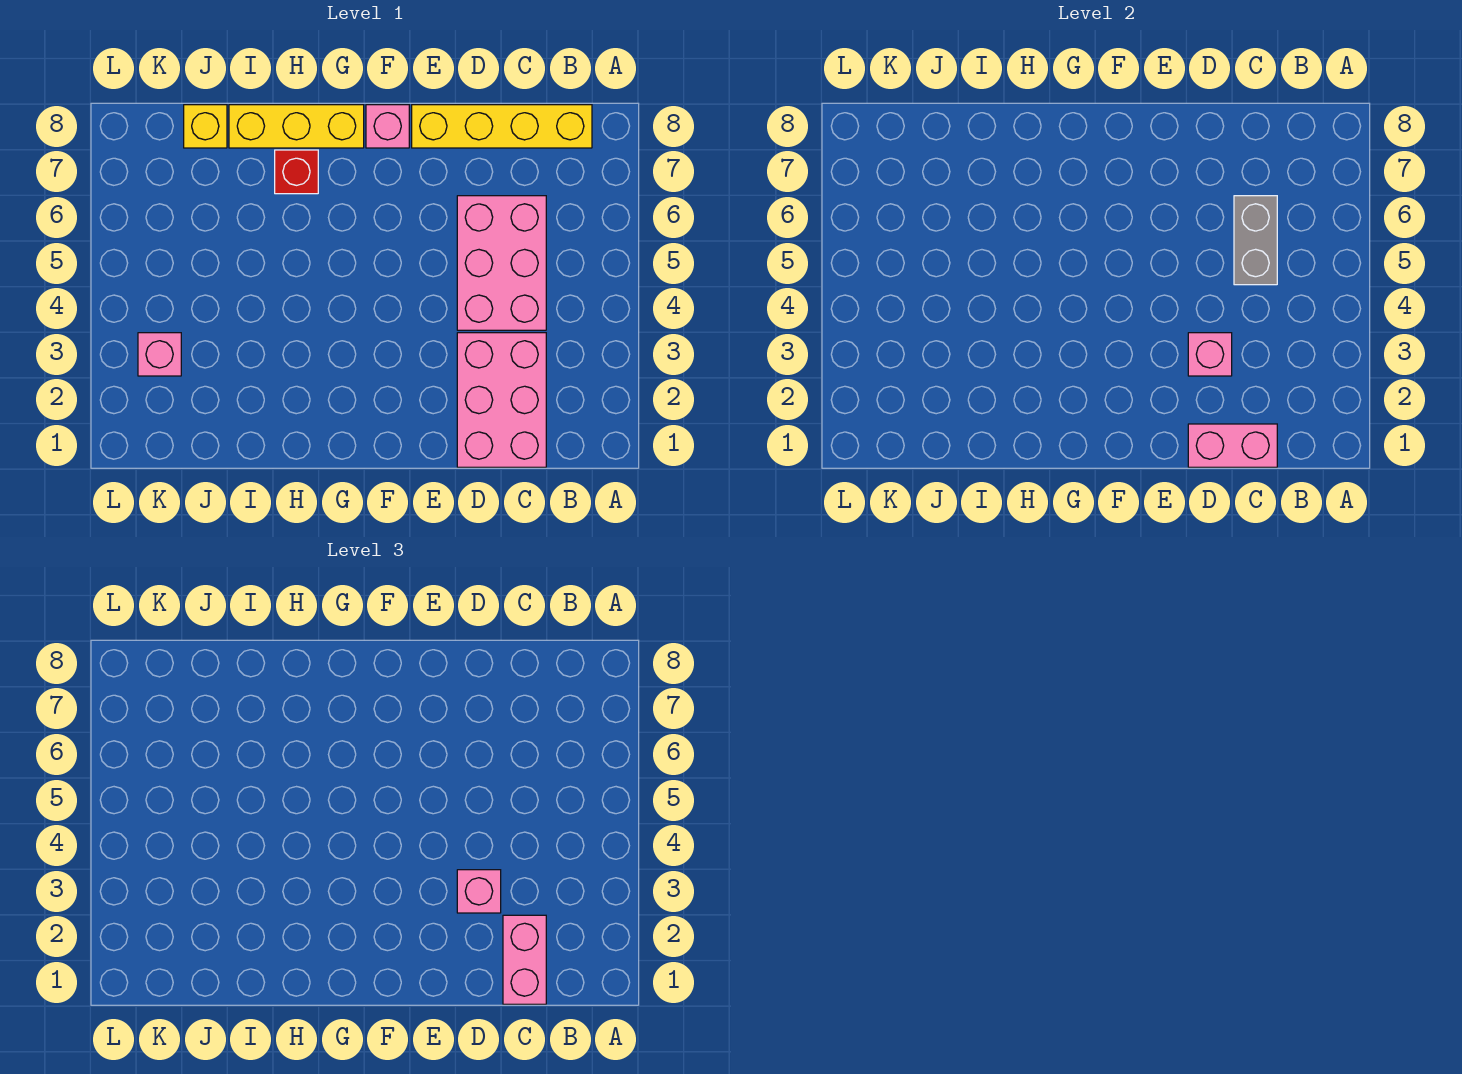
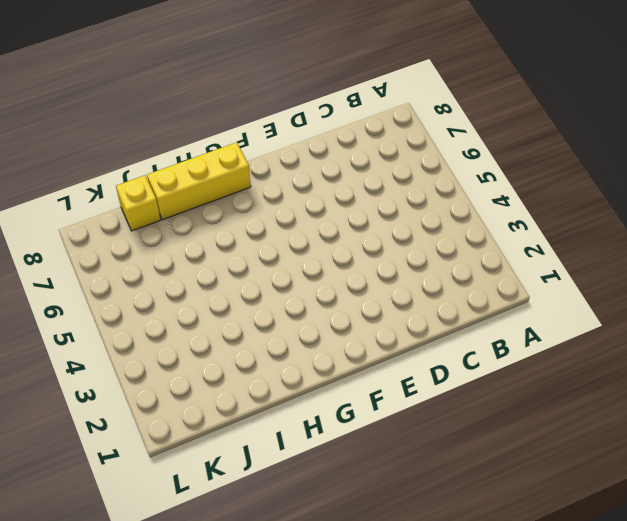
none -> yellow 1x4 brick [412,105,592,148]
none -> pink 2x3 brick [457,333,546,467]
none -> pink 2x3 brick [457,196,546,330]

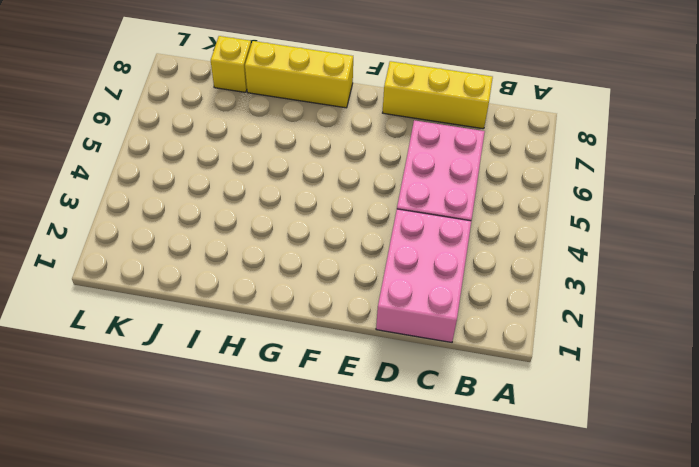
yellow 1x3 brick [383,61,493,129] -> yellow 1x4 brick [412,105,592,148]
none -> pink 1x1 brick [366,105,409,148]
none -> red 1x1 brick [275,150,318,194]
none -> pink 1x1 brick [138,333,181,376]

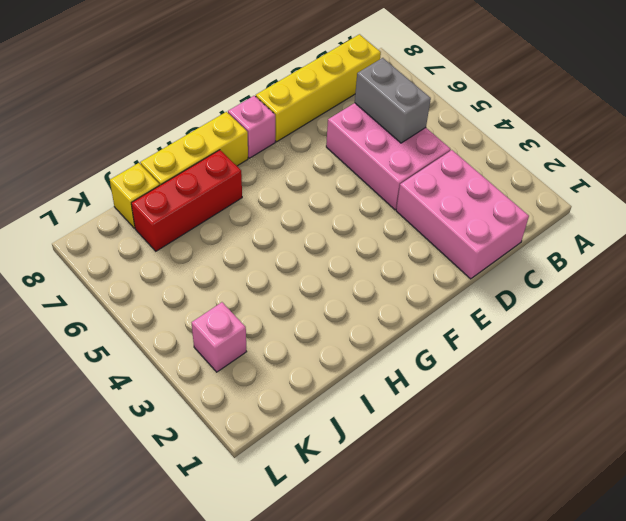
red 1x3 brick [131,150,242,251] -> red 1x1 brick [275,150,318,194]
none -> pink 1x2 brick [1188,424,1277,467]
none -> pink 1x1 brick [1188,333,1232,376]
none -> pink 1x2 brick [503,915,546,1004]

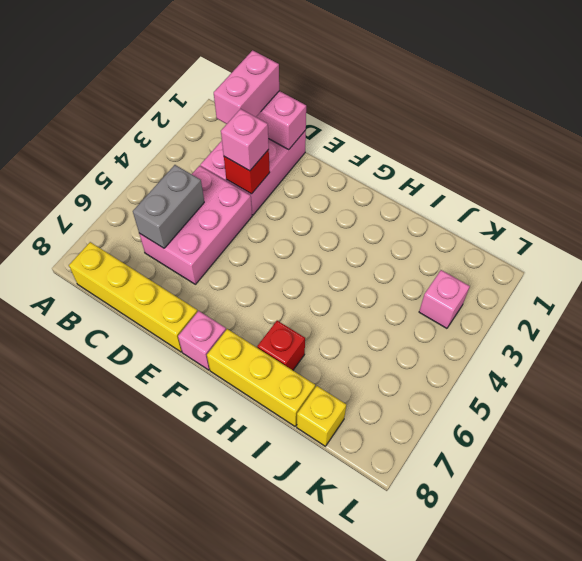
red 1x1 brick [224,150,270,194] -> pink 1x1 brick [1188,333,1232,376]

